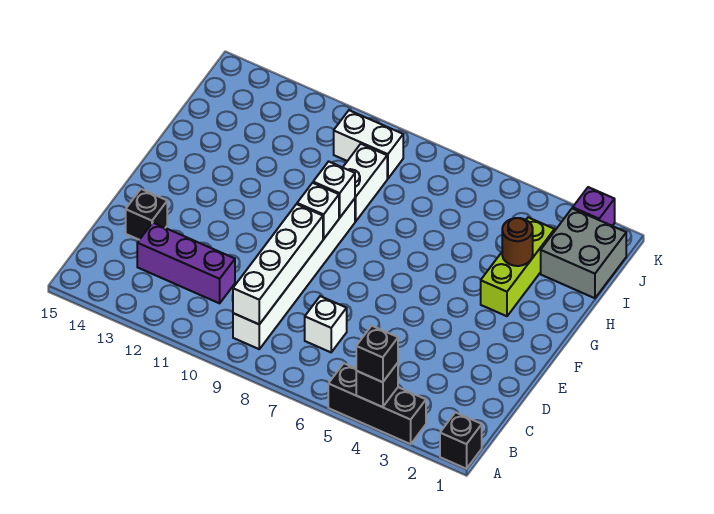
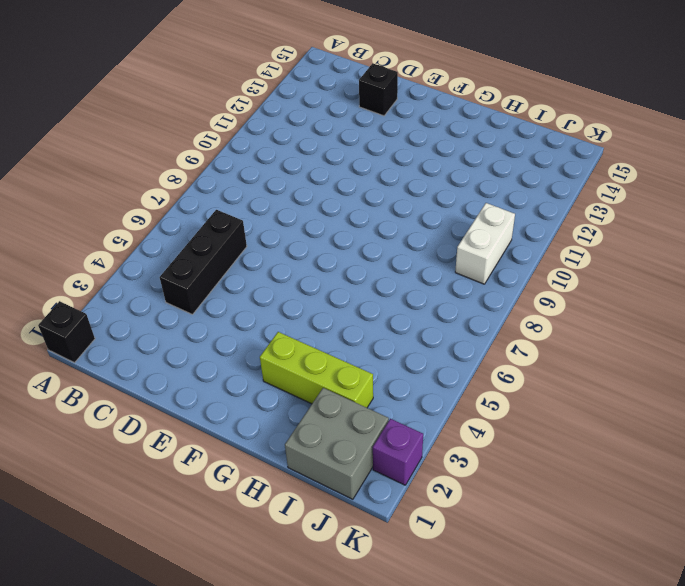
black 1x3 brick [160,210,247,314] -> black 1x3 brick moved to [328,364,426,444]
none -> white 1x6 brick [233,199,355,349]
none -> white 1x1 brick [305,296,347,352]
none -> purple 1x3 brick [137,223,235,303]

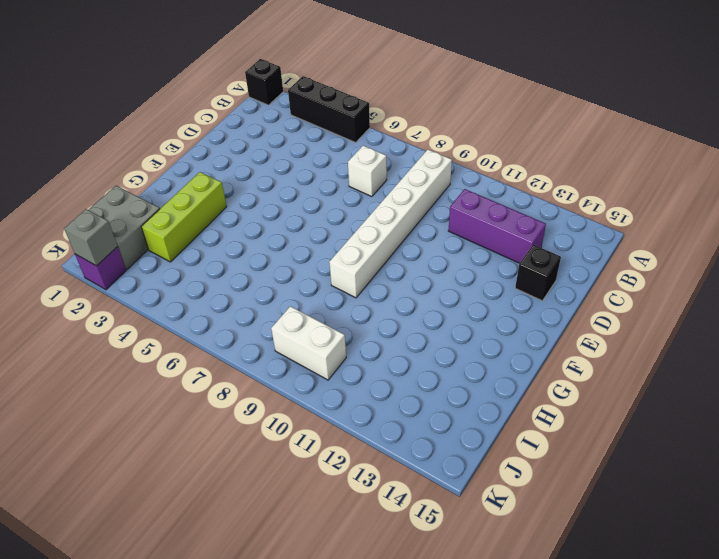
grey 1x1 brick [64,209,118,266] -> none
none -> white 1x2 brick [343,144,387,221]
none -> black 1x1 brick [356,363,398,407]
none -> white 1x4 brick [233,204,323,324]

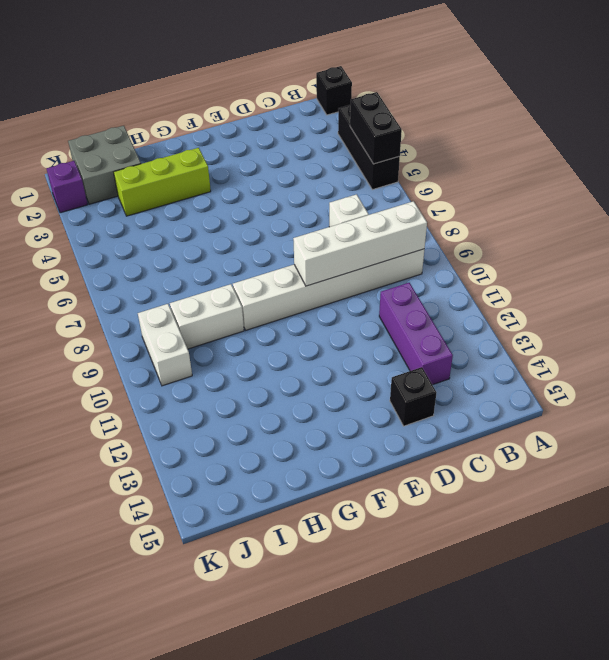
black 1x2 brick [350,92,402,164] -> black 1x1 brick [356,363,398,407]
none -> white 1x1 brick [297,183,339,239]
none -> white 1x1 brick [313,161,355,218]
none -> brown 1x1 round brick [502,218,533,266]

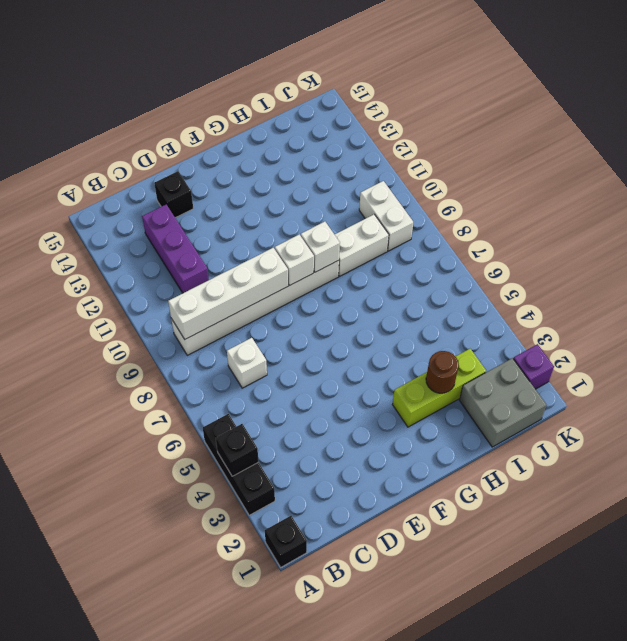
none -> black 1x1 brick [356,326,398,382]

